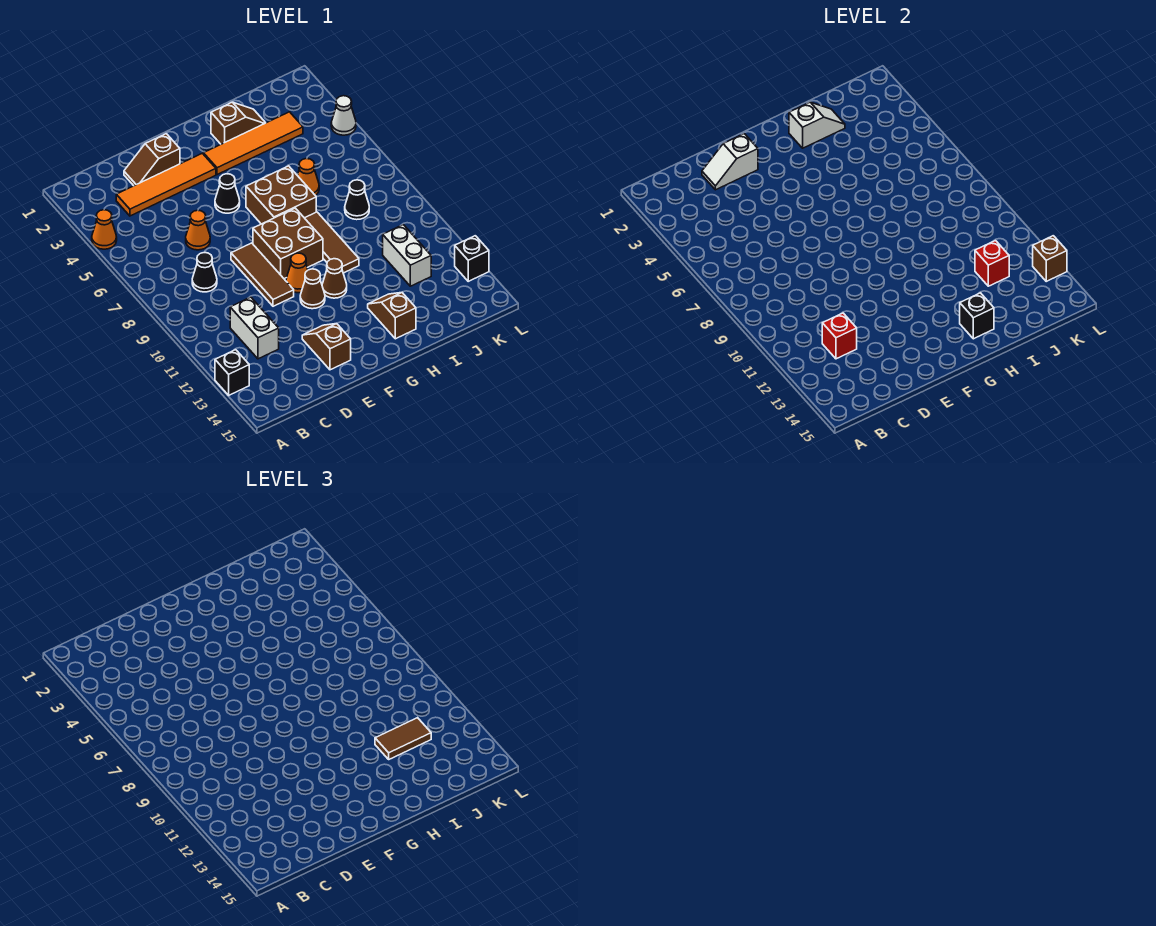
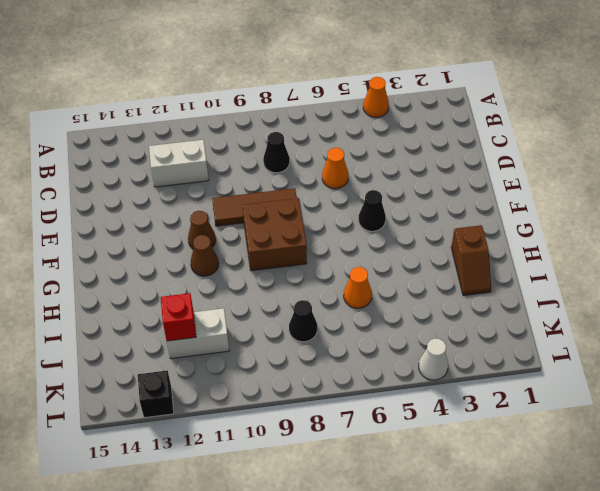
none -> black 1x1 brick [215,350,249,395]
none -> orange 1x4 tile [116,153,216,216]
none -> brown 1x2 slope [124,134,180,186]
none -> brown 1x2 slope [302,324,351,370]

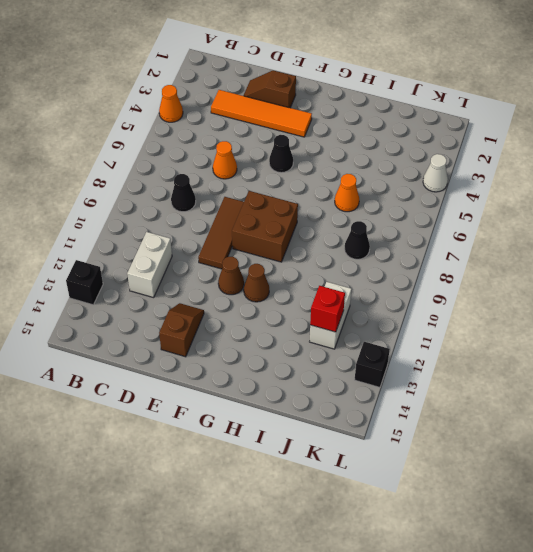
none -> orange 1x1 cone [286,253,308,293]
none -> orange 1x4 tile [203,112,303,175]
none -> brown 2x2 brick [246,166,316,224]
none -> brown 1x2 slope [211,102,265,144]

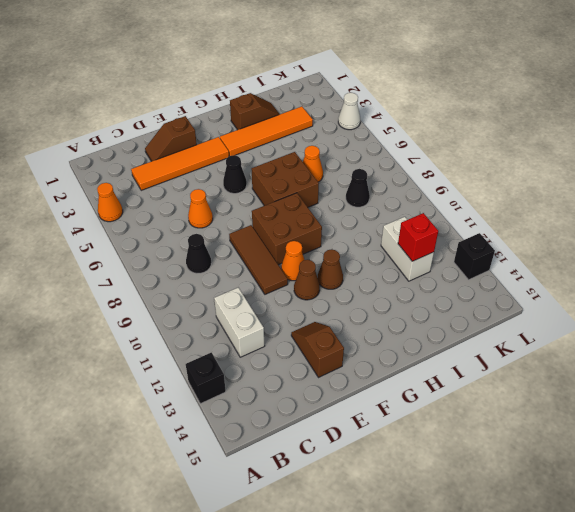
none -> brown 1x3 tile [305,212,359,273]
none -> brown 1x2 slope [368,293,416,339]
none -> red 1x1 brick [822,313,857,359]
none -> white 1x2 slope [702,134,758,190]

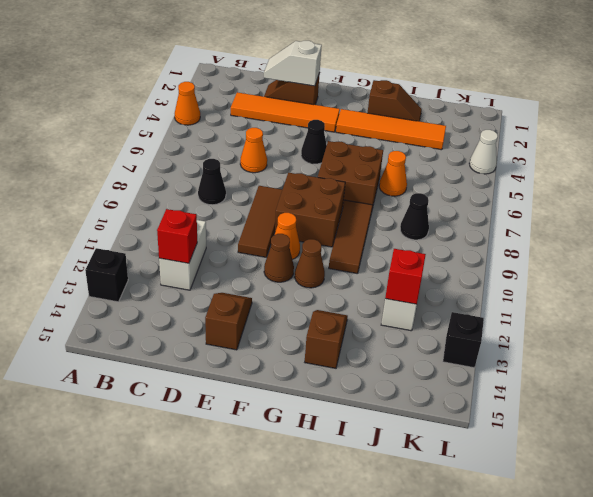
none -> white 1x2 slope [789,102,845,148]
none -> black 1x1 brick [960,293,994,339]
none -> brown 1x1 brick [1033,236,1067,281]
none -> brown 1x2 tile [375,718,431,759]

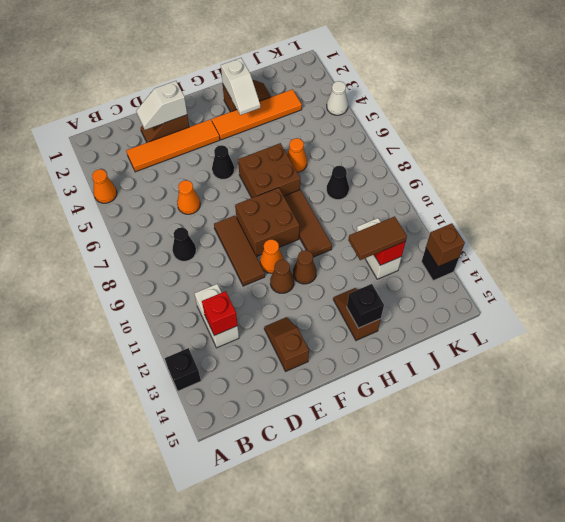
white 1x2 slope [221,58,260,115] -> white 1x2 slope turned to [789,102,845,148]

